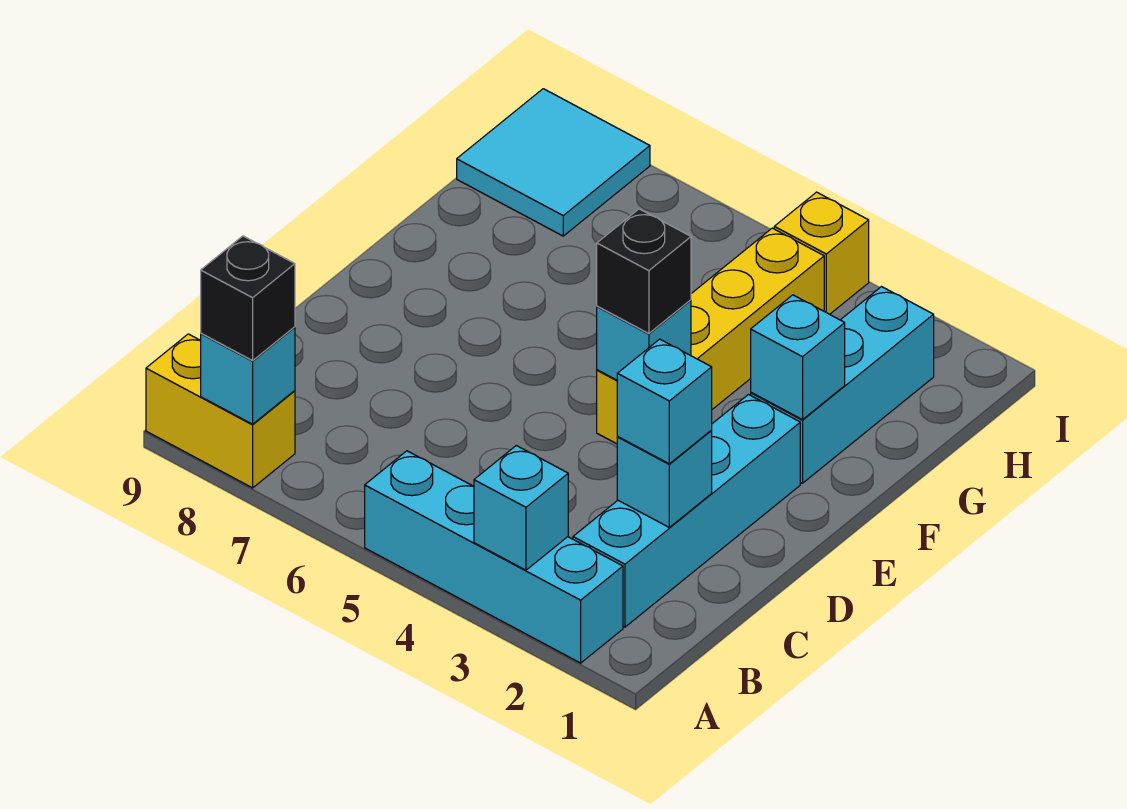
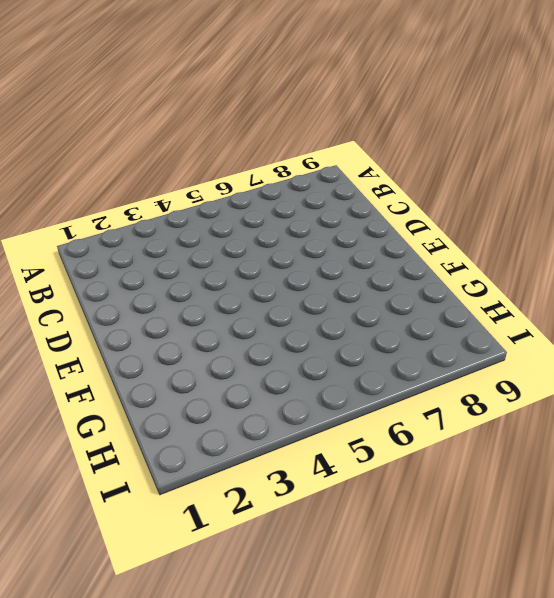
none -> cyan 1x4 brick [365,451,623,663]
none -> yellow 1x2 brick [146,334,295,488]
none -> cyan 1x4 brick [573,395,800,627]

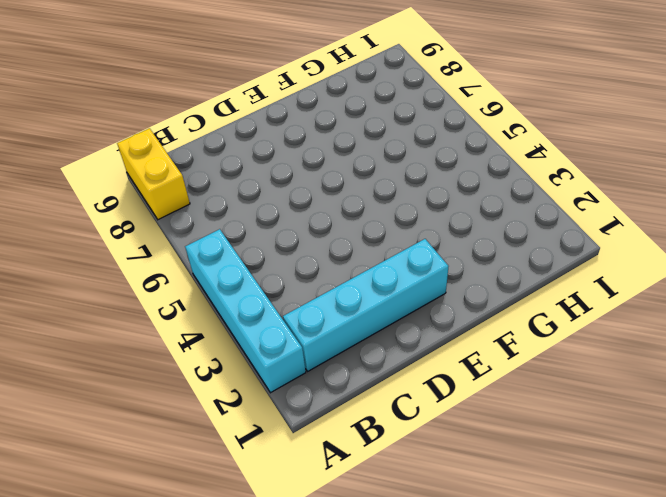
none -> yellow 1x4 brick [597,228,824,444]
none -> cyan 1x3 brick [751,287,934,483]
none -> cyan 2x2 tile [457,89,650,236]

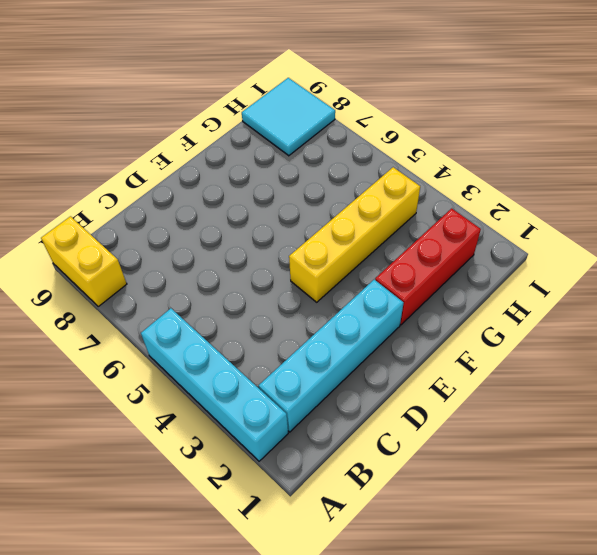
red 1x3 brick [375,208,481,325] -> cyan 1x3 brick [751,287,934,483]
none -> yellow 1x1 brick [774,192,869,314]
none -> cyan 1x1 brick [474,446,568,570]
none -> cyan 1x1 brick [200,327,295,424]

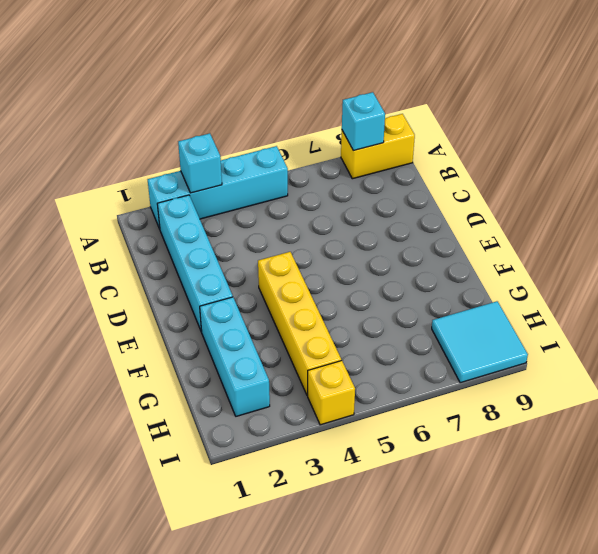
none -> cyan 1x1 brick [617,431,712,527]
none -> cyan 1x1 brick [597,300,691,380]
none -> cyan 1x1 brick [751,295,845,420]

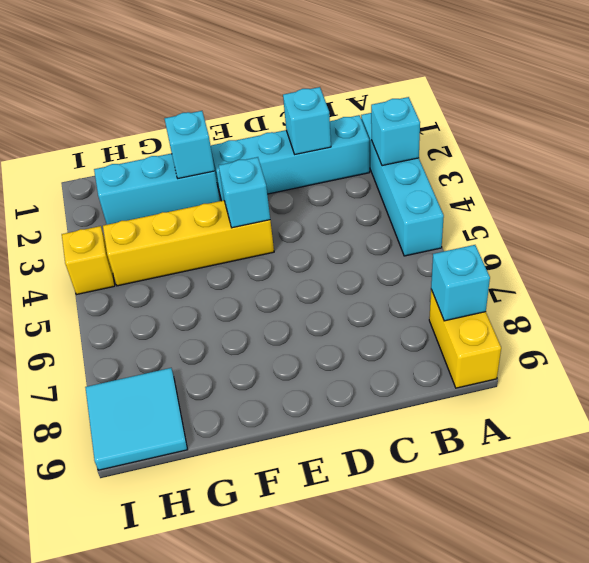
none -> black 1x1 brick [201,236,295,361]
none -> cyan 1x1 brick [617,339,712,464]
none -> black 1x1 brick [597,209,691,334]

